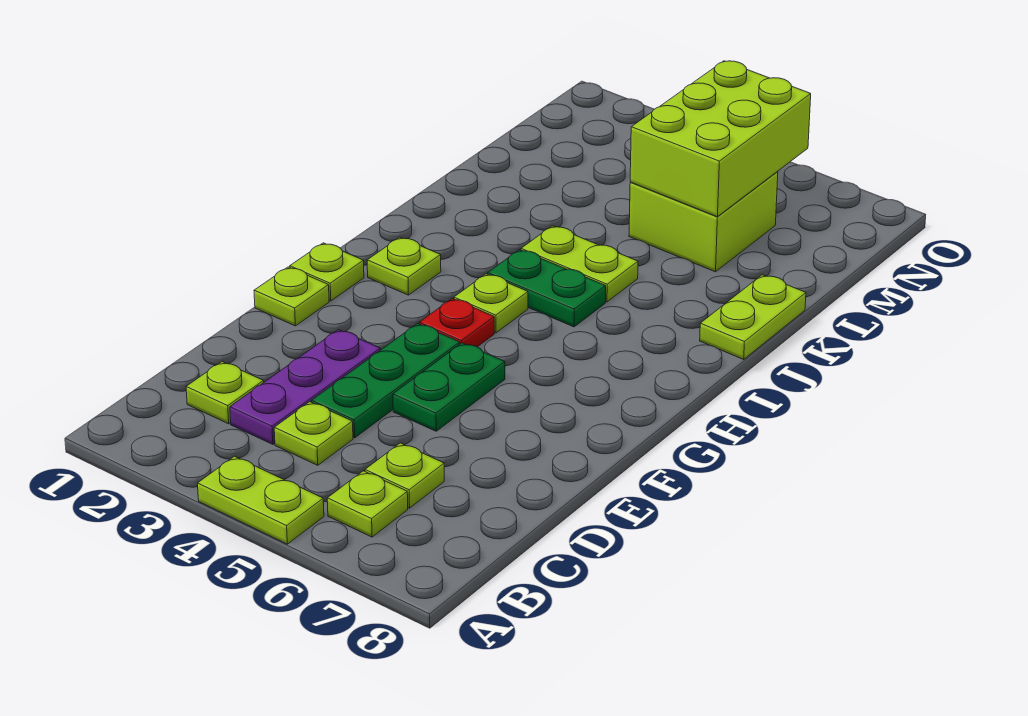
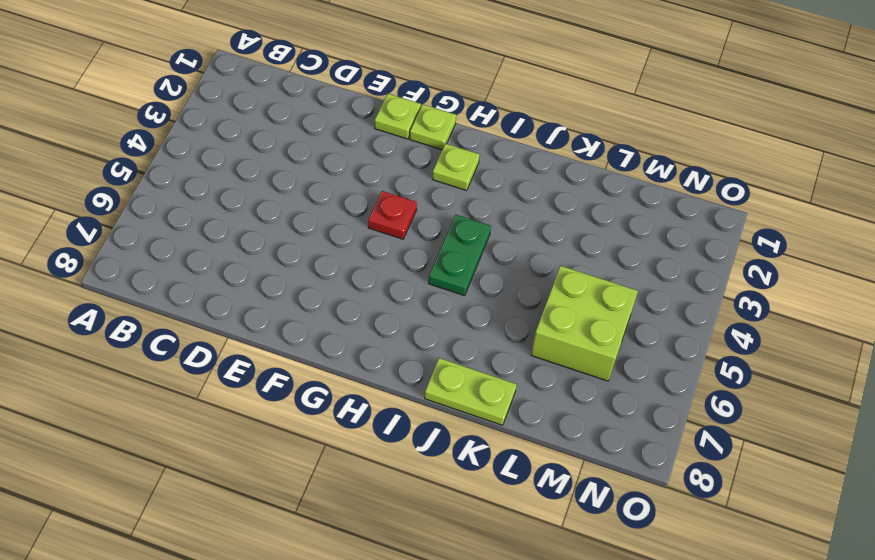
none -> lime 1x2 plate [198,456,324,544]
none -> lime 1x1 plate [327,471,408,537]
none -> lime 1x1 plate [186,362,264,424]

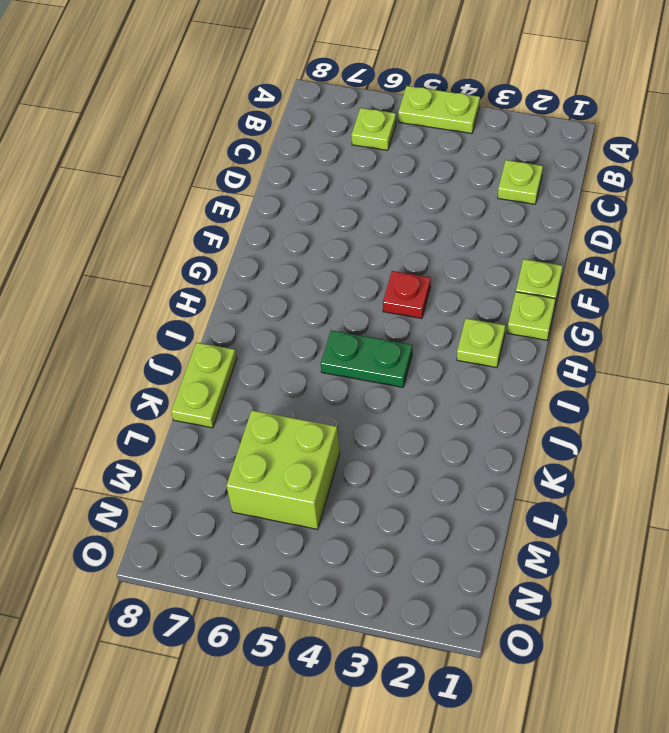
none -> purple 1x3 plate [230,330,380,444]
none -> lime 1x1 plate [274,402,353,465]
none -> lime 1x1 plate [365,443,444,508]

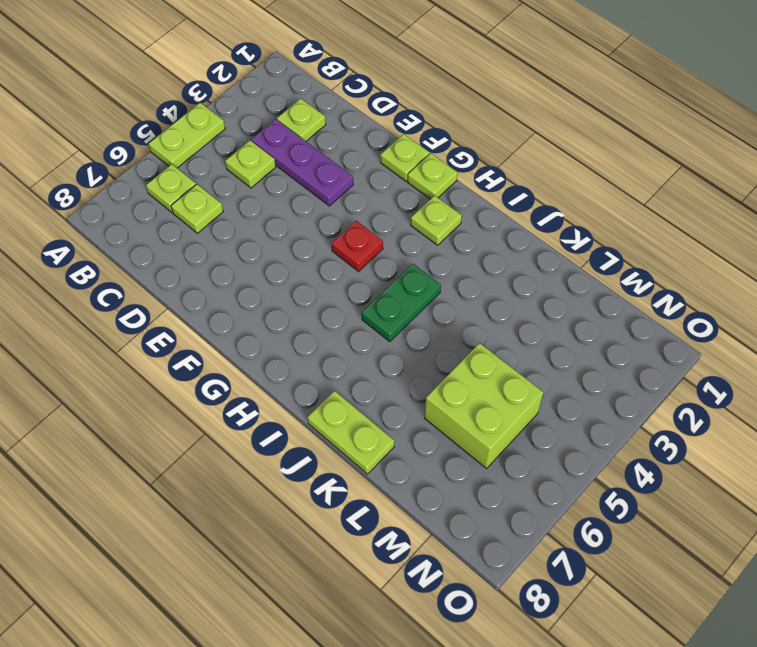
none -> green 1x3 plate [312,324,460,438]
none -> green 1x2 plate [393,343,505,431]
none -> lime 1x1 plate [454,274,528,333]

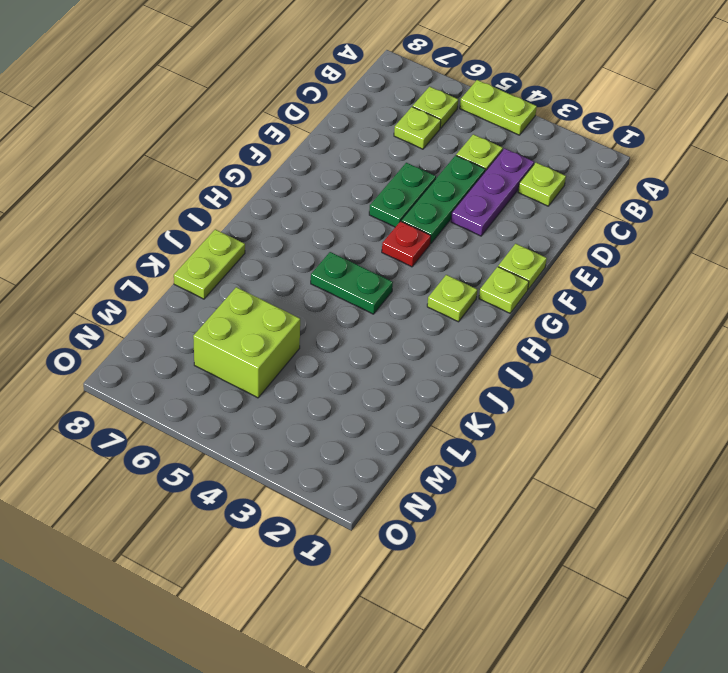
none -> lime 1x1 plate [454,274,528,333]
none -> lime 1x2 plate [521,226,638,302]
none -> lime 2x3 brick [630,61,811,217]

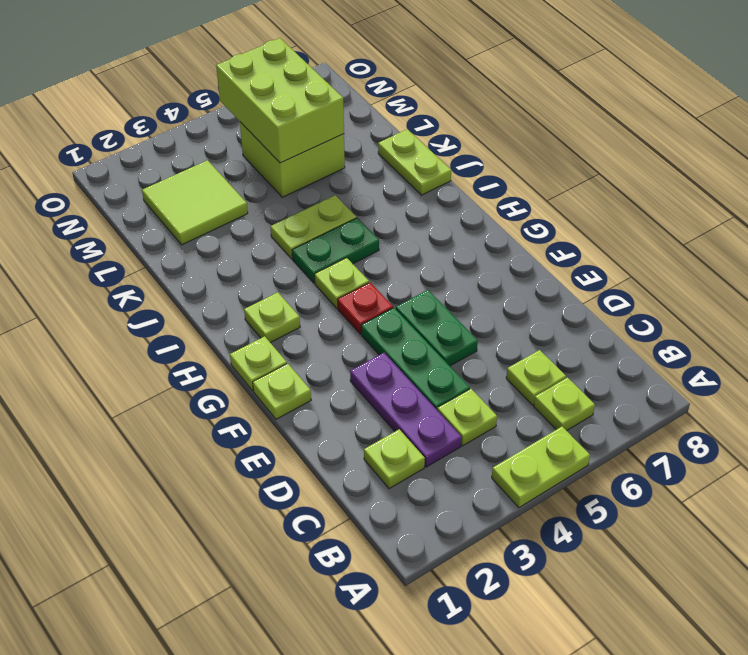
lime 2x2 tile [142,160,248,245] -> none

